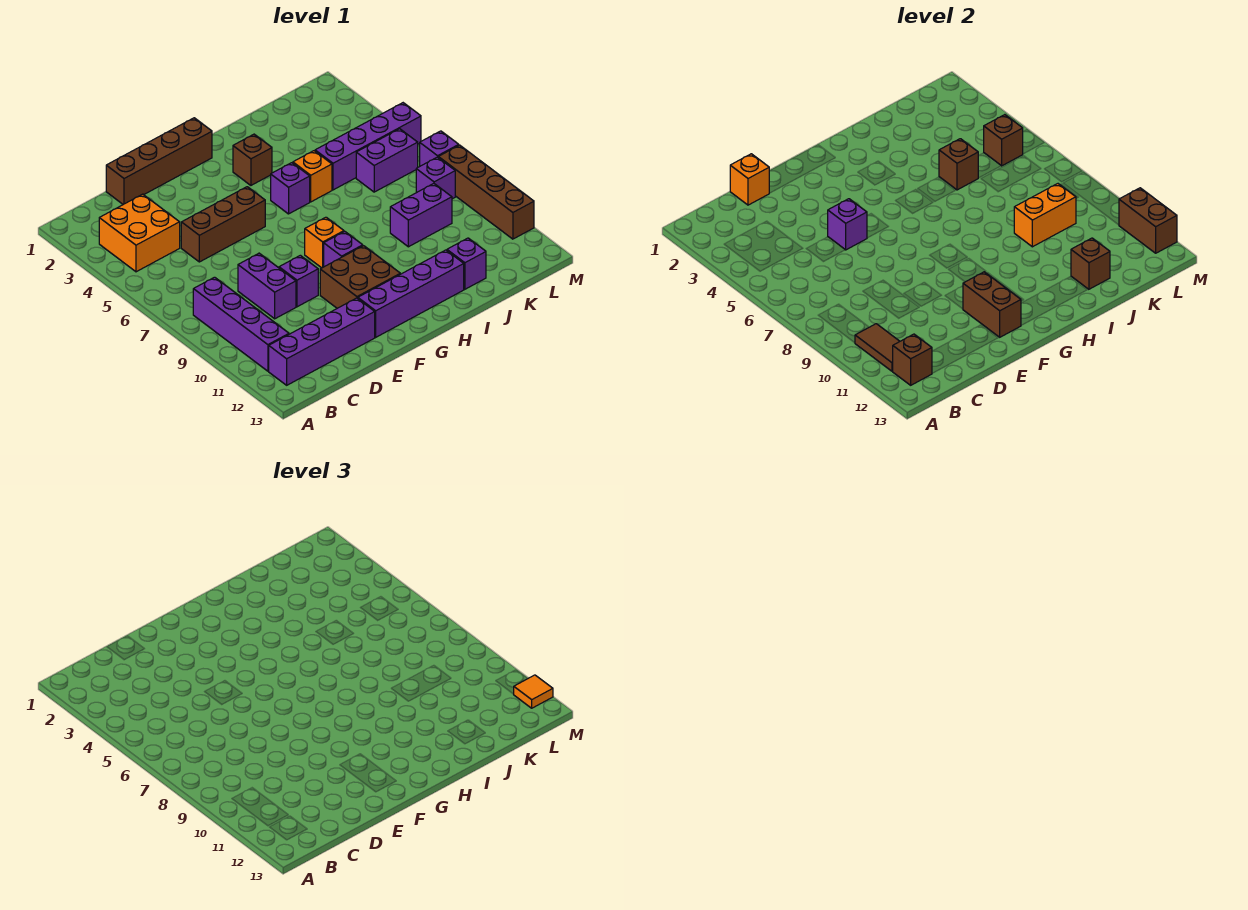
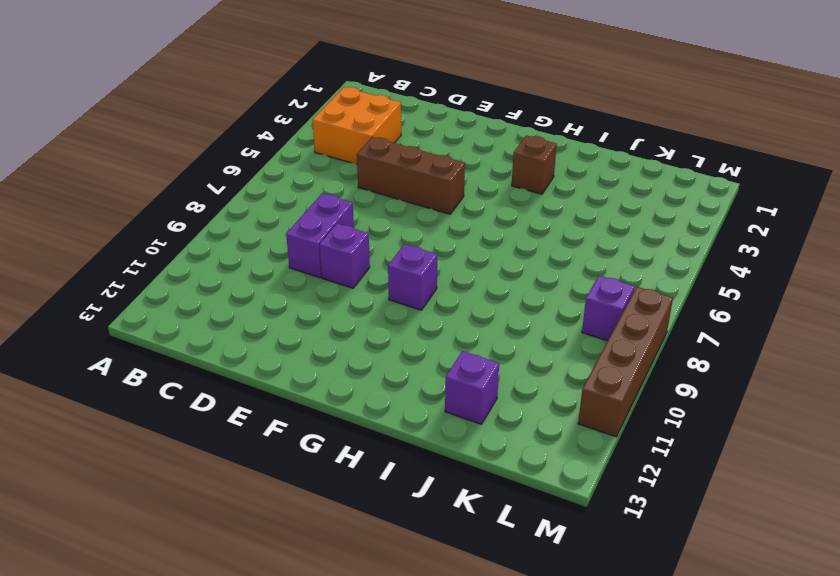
none -> purple 1x4 brick [193,277,289,371]
none -> purple 1x4 brick [269,298,375,385]
none -> brown 1x4 brick [106,118,212,204]
none -> brown 2x2 brick [320,246,400,308]

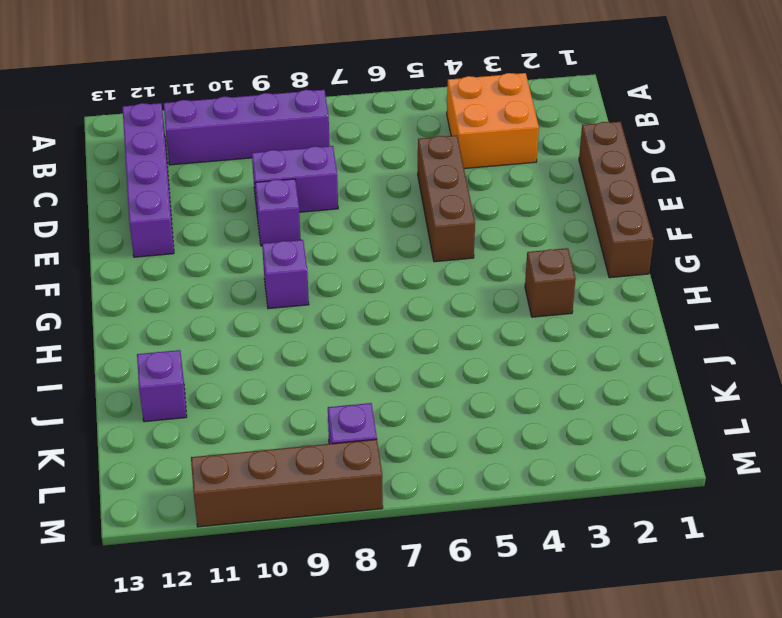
none -> brown 2x2 brick [320,246,400,308]
none -> purple 1x4 brick [358,250,464,337]
none -> orange 1x1 brick [305,217,344,268]
none -> purple 1x1 brick [271,163,310,214]

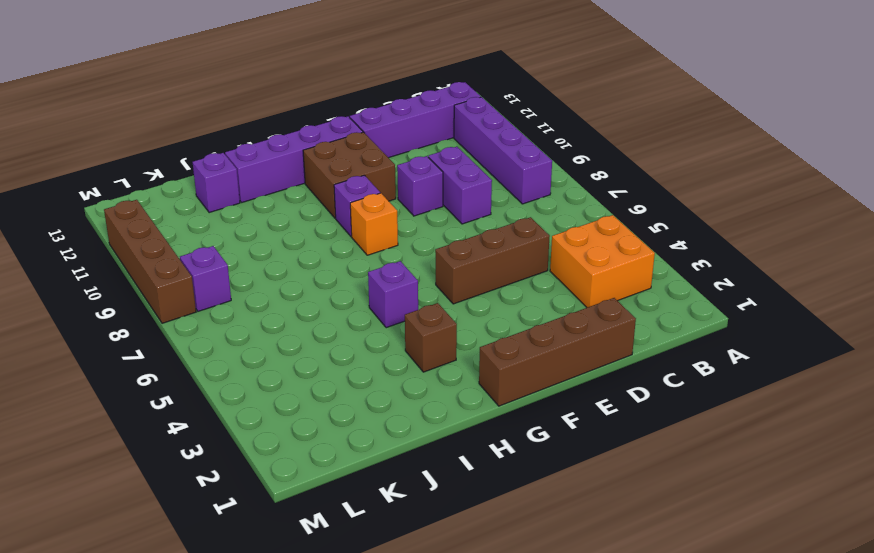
none -> orange 1x1 brick [293,151,332,202]
none -> purple 1x4 brick [315,103,421,190]
none -> purple 1x2 brick [390,184,452,247]
none -> purple 1x2 brick [356,129,418,192]

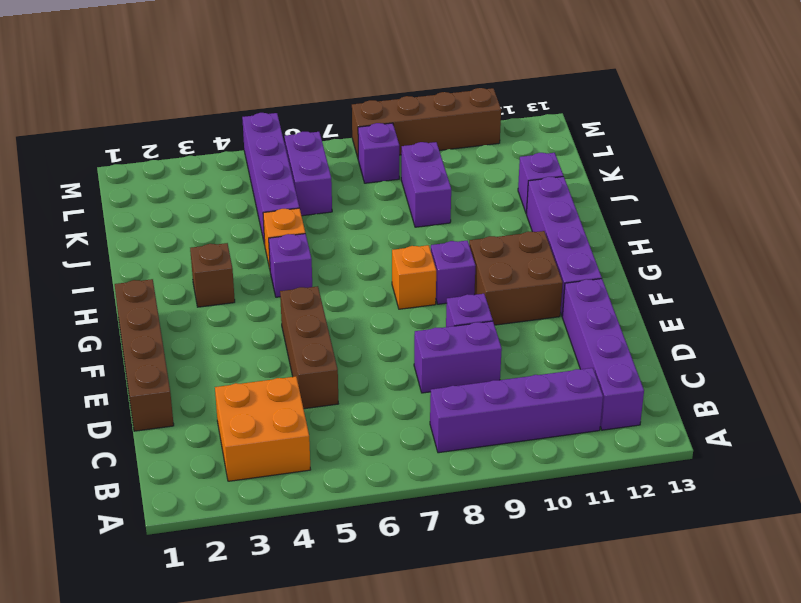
none -> purple 1x1 brick [420,131,459,166]
none -> brown 1x2 tile [855,324,900,371]
none -> brown 1x1 brick [893,334,932,385]
none -> orange 1x1 brick [730,154,769,205]

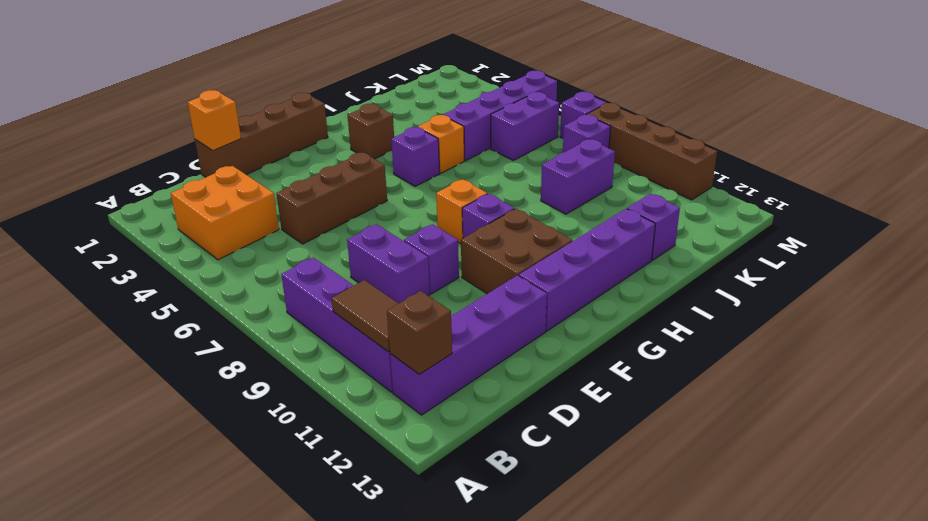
none -> purple 1x1 brick [828,199,867,250]
none -> brown 1x2 brick [963,272,1021,337]
none -> brown 1x1 brick [939,139,978,190]
none -> orange 1x2 brick [1014,184,1076,247]

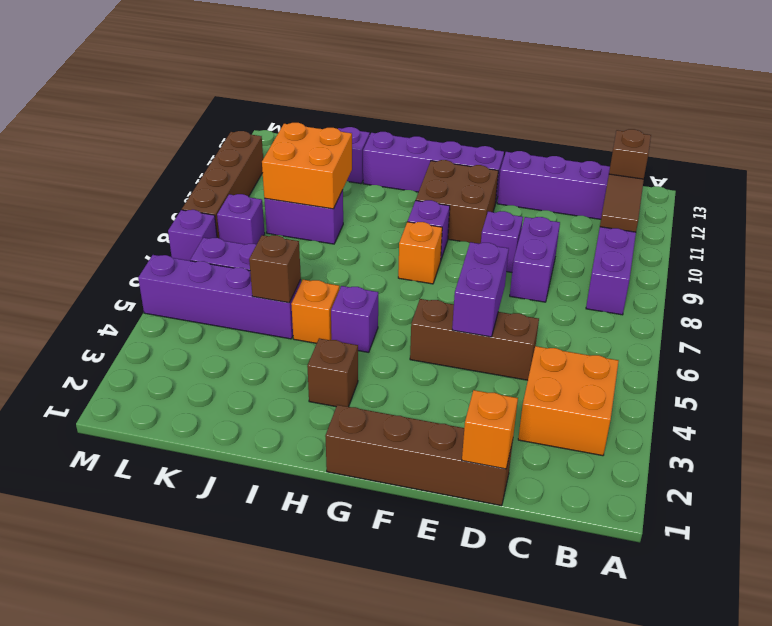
purple 1x2 brick [452,242,509,337] -> purple 1x1 brick [828,199,867,250]
orange 2x2 brick [262,123,352,209] -> orange 1x2 brick [1014,184,1076,247]
none -> brown 1x2 brick [963,272,1021,337]
none -> brown 1x1 brick [1071,238,1110,289]
none -> brown 1x1 brick [984,115,1023,166]
none -> brown 1x2 brick [1119,188,1177,253]

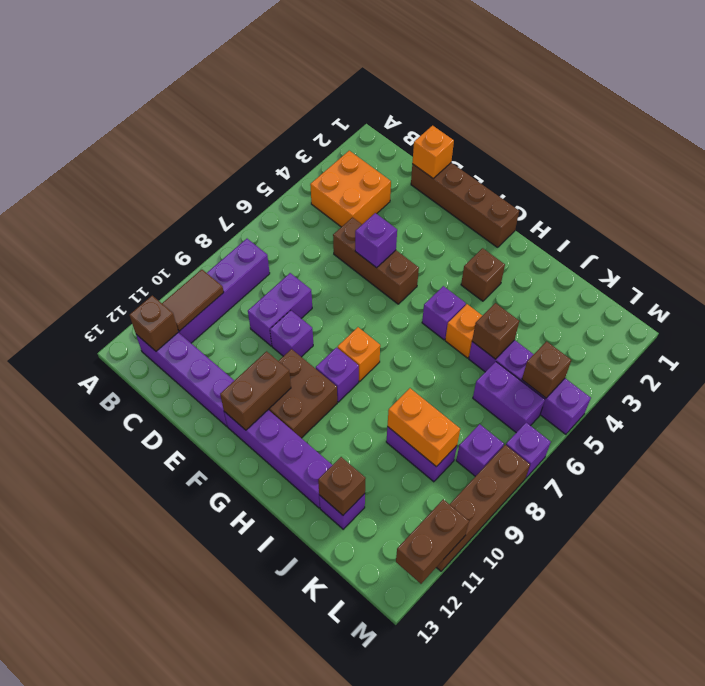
none -> orange 1x1 tile [514,675,553,708]

